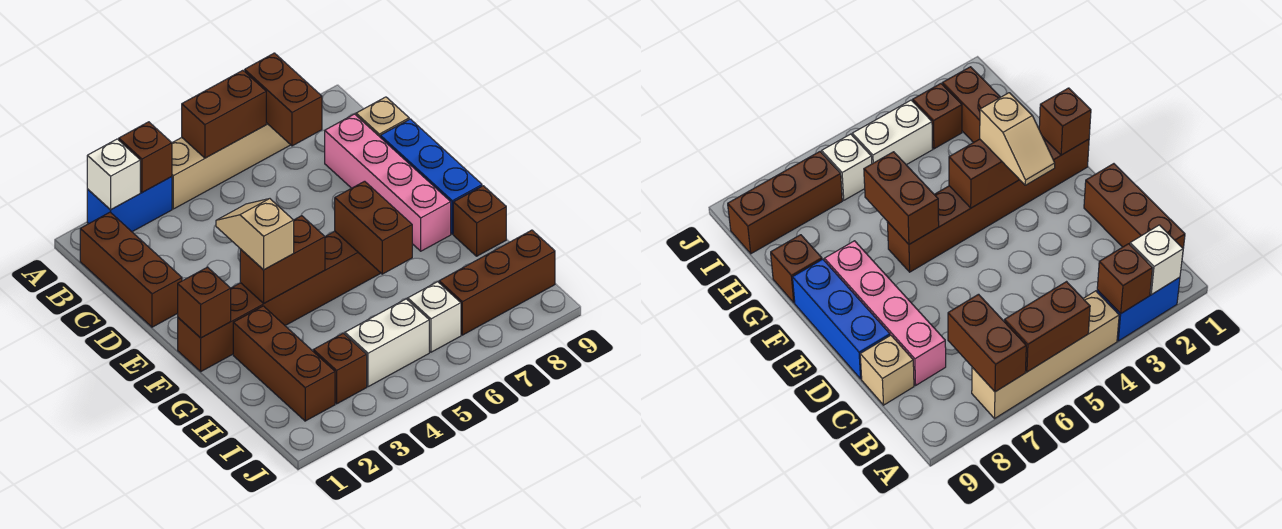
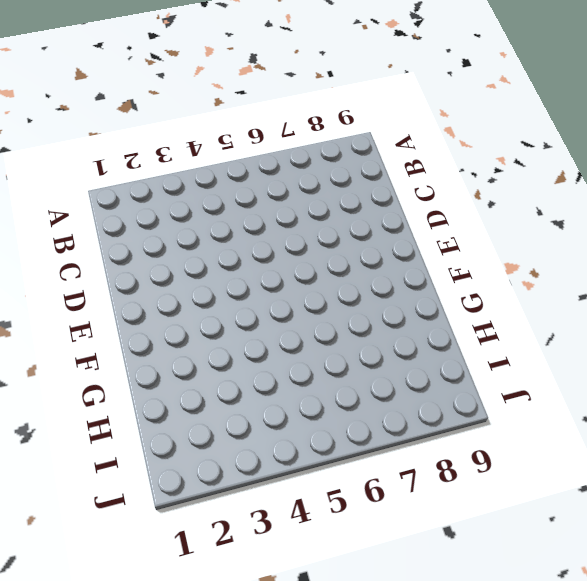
none -> blue 1x2 brick [87,177,172,232]
none -> tan 1x4 brick [172,123,290,209]
none -> brown 1x3 brick [80,212,182,327]

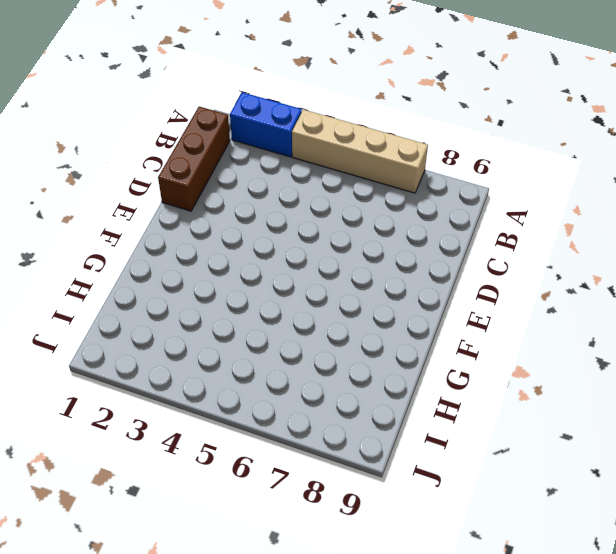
none -> pink 1x4 brick [325,114,451,251]
none -> tan 1x1 brick [356,97,409,137]
none -> blue 1x3 brick [380,119,482,234]

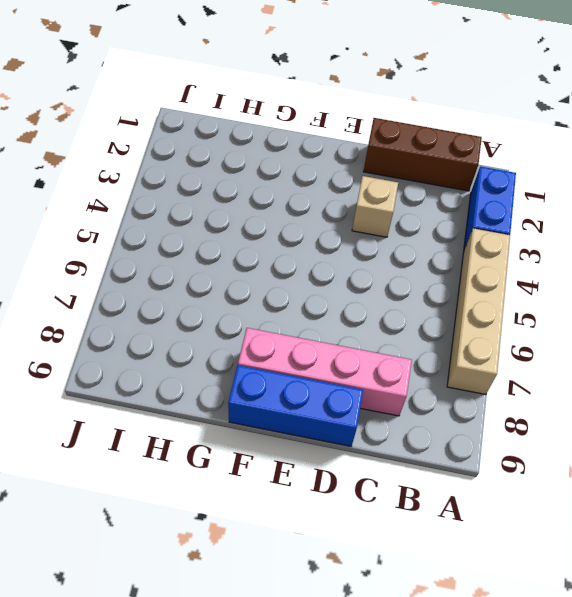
tan 1x1 brick [352,176,398,237] -> tan 1x1 brick moved to [356,97,409,137]
none -> brown 1x6 brick [178,231,381,371]
none -> brown 1x3 brick [233,306,335,421]
none -> brown 1x1 brick [453,186,506,256]

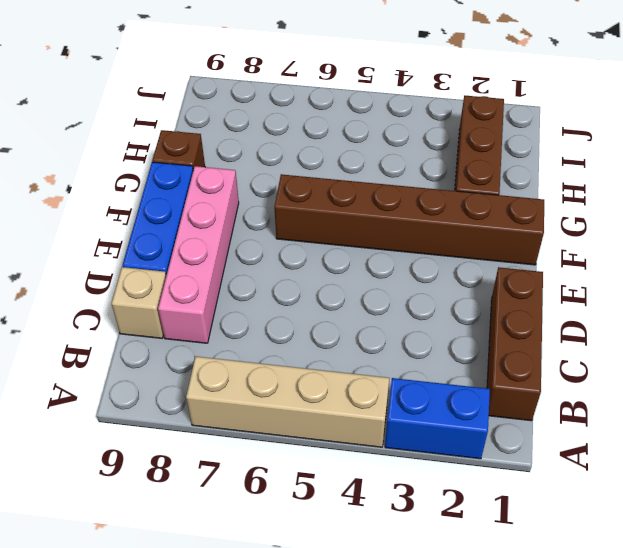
none -> brown 1x1 brick [313,333,367,404]
none -> white 1x2 brick [345,299,429,387]
none -> white 1x1 brick [408,282,461,352]

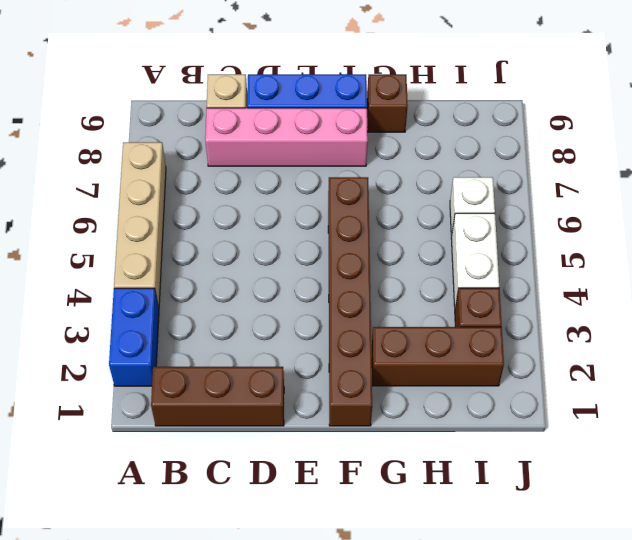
none -> brown 1x3 brick [439,230,555,335]
none -> white 1x1 brick [87,139,140,210]
none -> brown 1x1 brick [119,122,172,192]

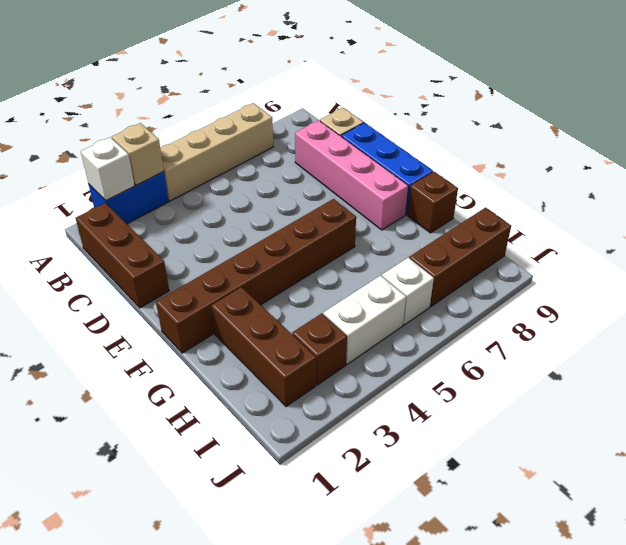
tan 1x1 brick [112,123,164,185] -> brown 1x1 brick [119,122,172,192]
none -> brown 1x2 brick [182,70,266,158]
none -> brown 1x2 brick [245,53,322,146]
none -> brown 1x1 brick [178,267,231,338]

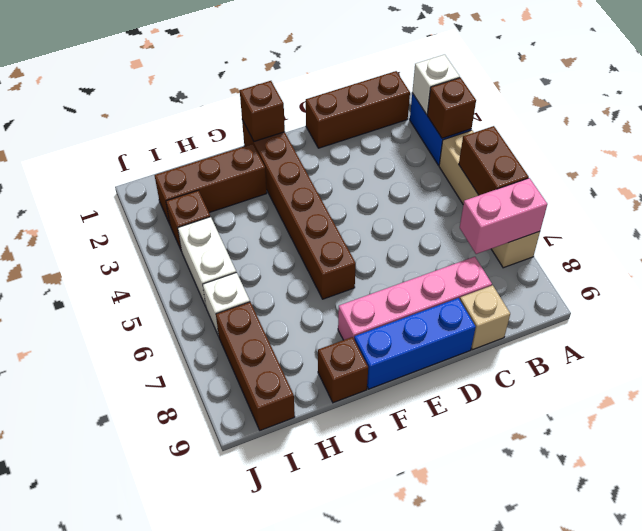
pink 1x2 brick [460,178,547,254] -> brown 1x2 brick [245,53,322,146]
none -> brown 1x2 brick [240,216,325,303]
none -> brown 1x2 brick [335,181,412,274]
none -> tan 1x2 slope [216,199,294,270]

